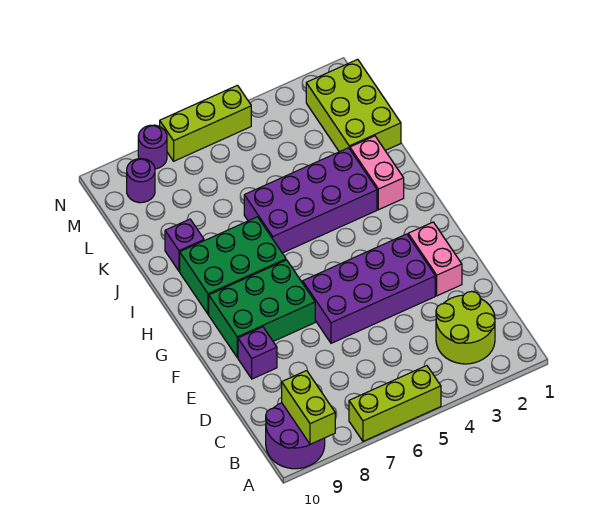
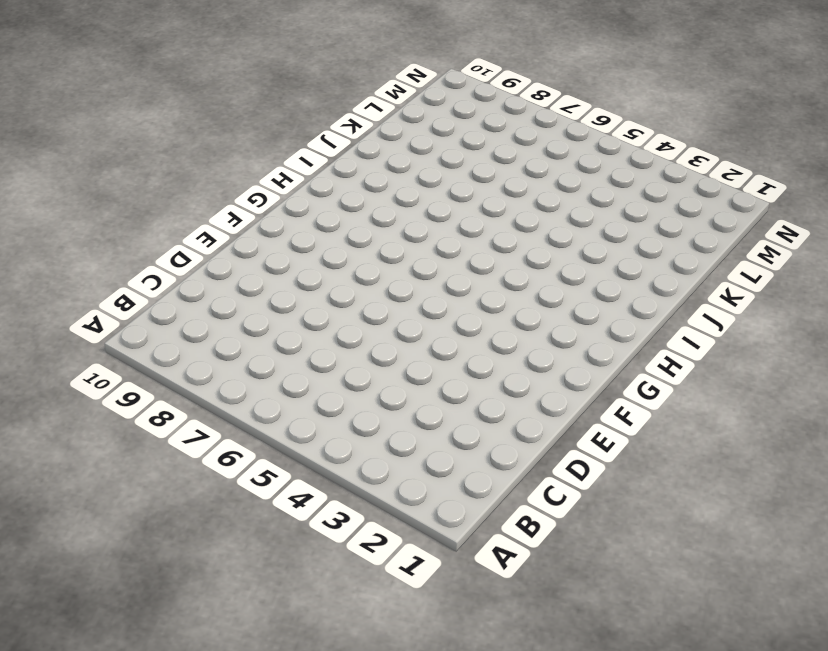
none -> lime 1x3 brick [349,366,441,441]
none -> purple 2x2 round brick [266,403,325,469]
none -> lime 2x2 round brick [436,291,495,364]

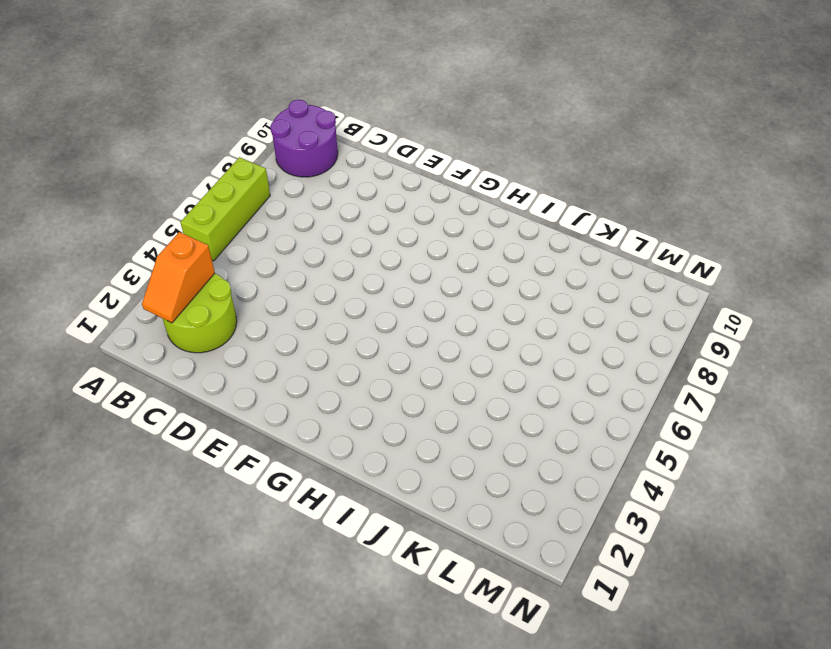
orange 1x2 slope [142,232,215,323] -> none
none -> pink 1x2 brick [408,222,462,296]
none -> purple 2x4 brick [303,234,435,343]
none -> purple 1x1 brick [238,327,277,379]

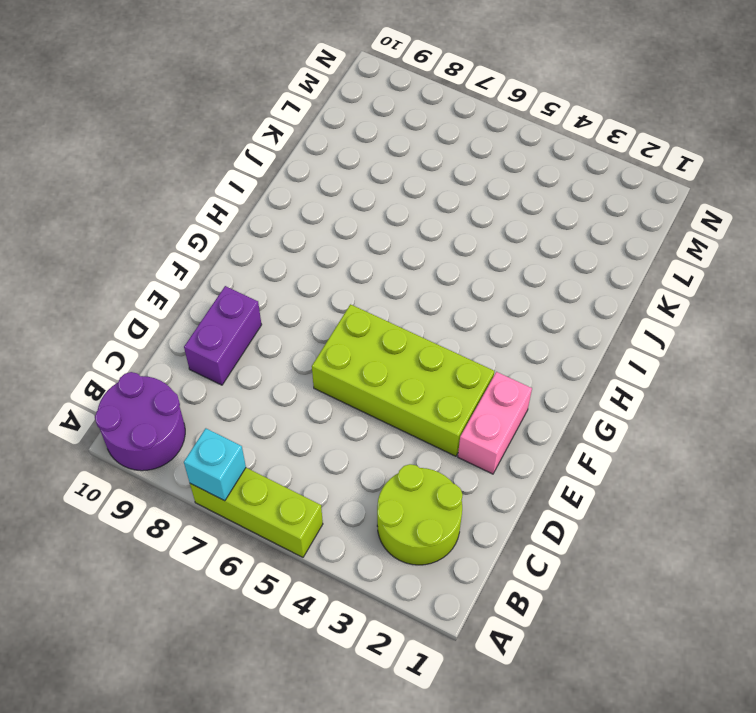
cyan 1x1 brick [184,428,246,501] -> none
purple 1x2 brick [184,286,262,385] -> purple 1x1 brick [238,327,277,379]
lime 2x4 brick [312,304,494,456] -> purple 2x4 brick [303,234,435,343]
none -> green 2x3 brick [209,260,315,357]
none -> green 2x3 brick [180,217,286,314]
none -> pink 1x2 brick [350,136,404,210]

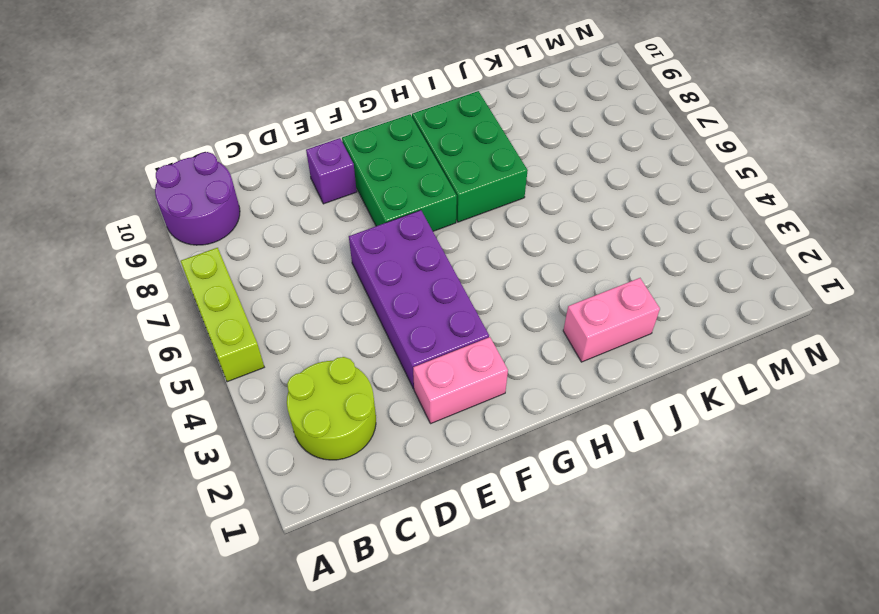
none -> purple 2x4 brick [244,148,377,253]
none -> purple 1x1 brick [165,219,204,271]
none -> lime 2x3 brick [306,59,401,152]

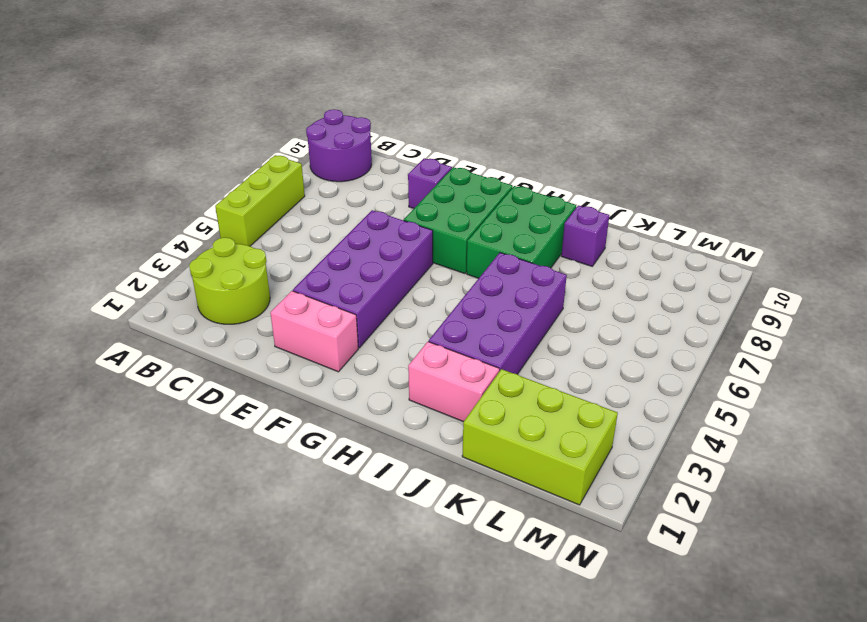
none -> purple 1x1 round brick [127,159,155,203]
none -> lime 1x3 brick [160,85,251,161]
none -> purple 1x1 round brick [138,125,167,169]

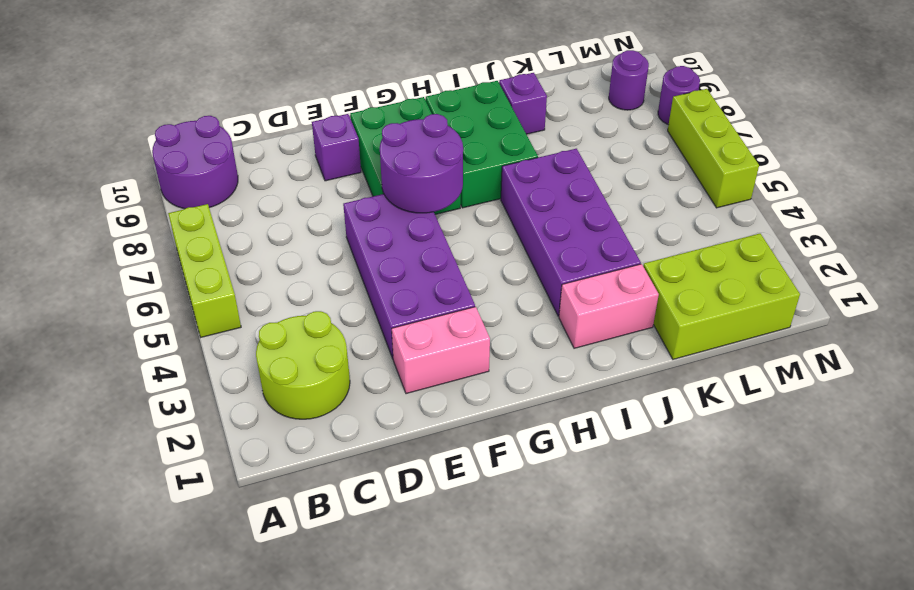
purple 2x2 round brick [380,114,463,213] -> none
none -> lime 1x2 brick [282,371,335,444]

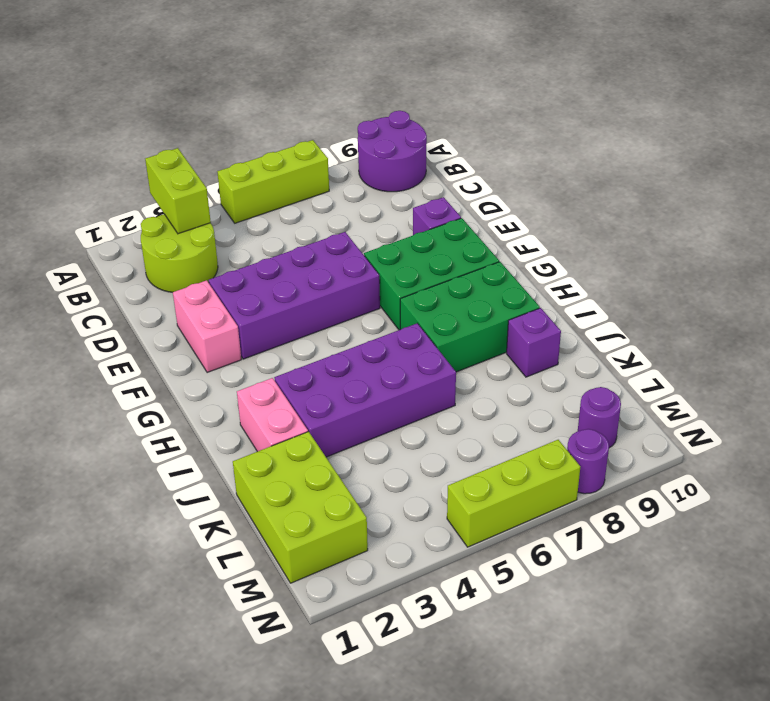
lime 1x2 brick [145,148,211,234] -> lime 1x2 brick moved to [282,371,335,444]

